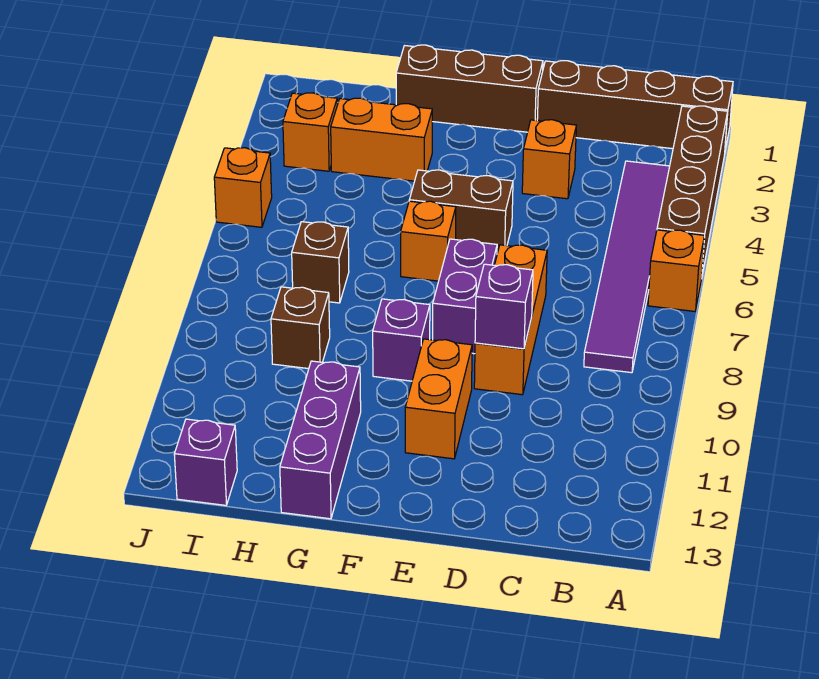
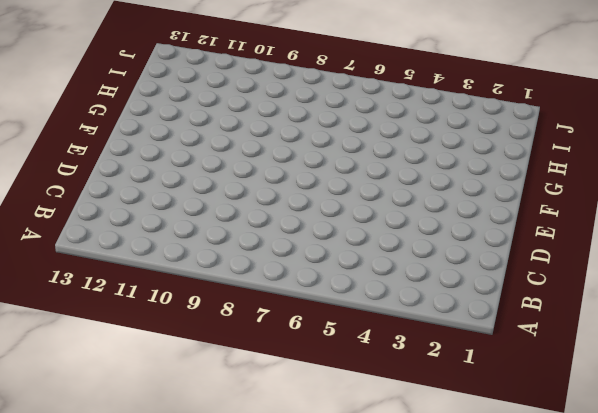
none -> brown 1x4 brick [537,61,733,150]
none -> brown 1x4 brick [657,106,728,274]
none -> orange 1x1 brick [648,230,704,311]

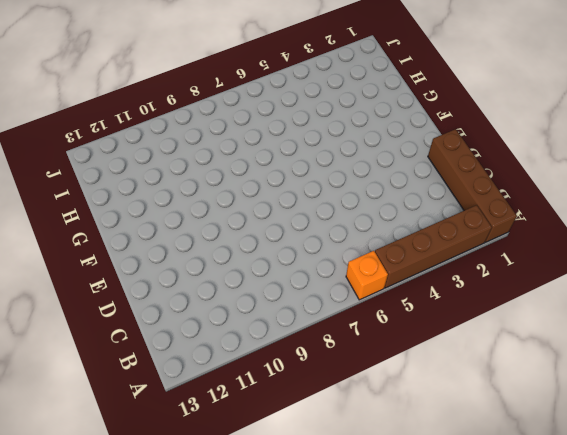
none -> purple 1x6 tile [584,161,670,373]
none -> orange 1x1 brick [522,120,576,199]
none -> orange 1x3 brick [474,245,547,395]

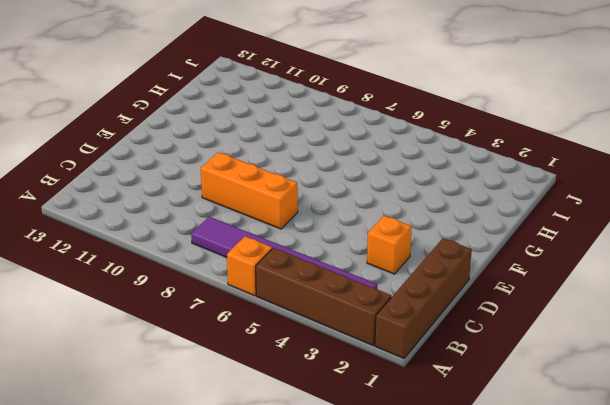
none -> brown 1x3 brick [396,45,543,132]
none -> brown 1x2 brick [409,170,513,253]
none -> purple 1x2 brick [433,239,497,354]

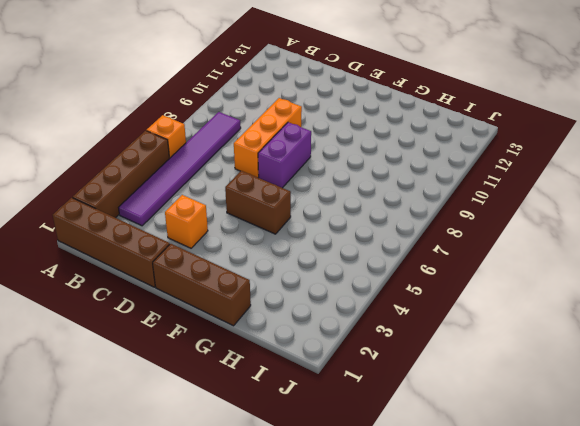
none -> orange 1x2 brick [405,339,472,459]
none -> orange 1x1 brick [401,201,456,281]
none -> purple 1x1 brick [373,299,430,381]

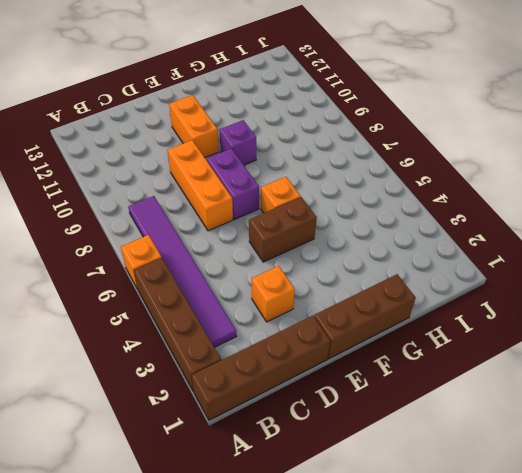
none -> orange 1x2 brick [331,98,432,181]
none -> purple 1x3 brick [280,361,361,519]
none -> brown 1x1 brick [292,222,349,303]

